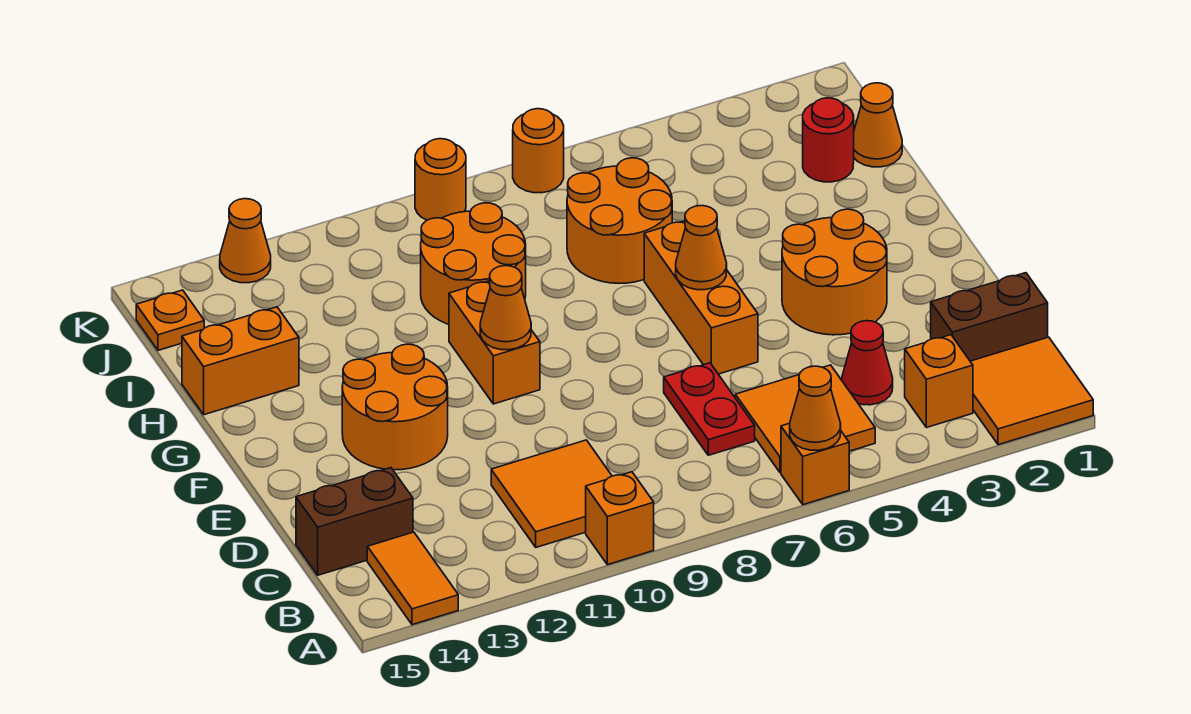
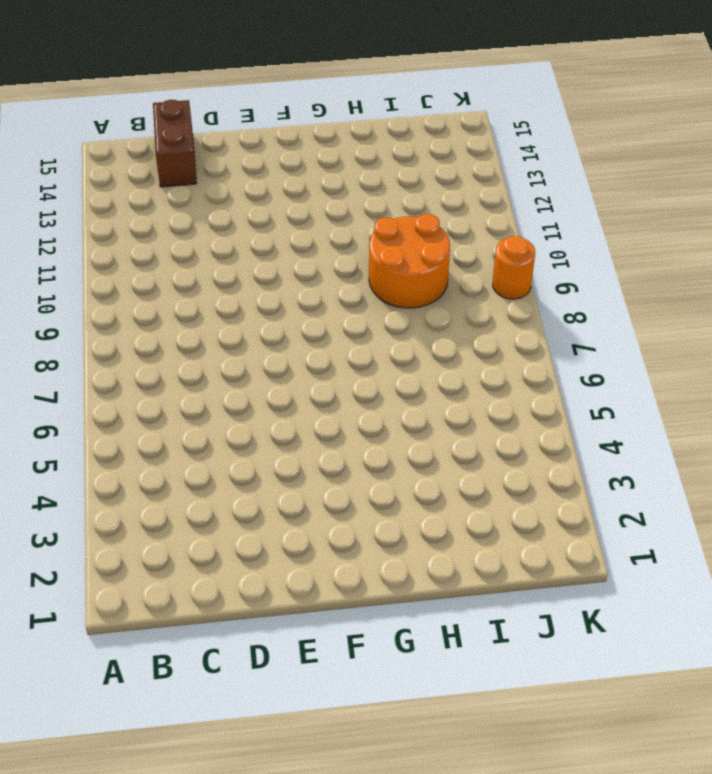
none -> orange 2x2 tile [970,337,1093,445]
none -> orange 1x1 brick [781,423,849,505]
none -> orange 1x1 brick [586,472,654,565]

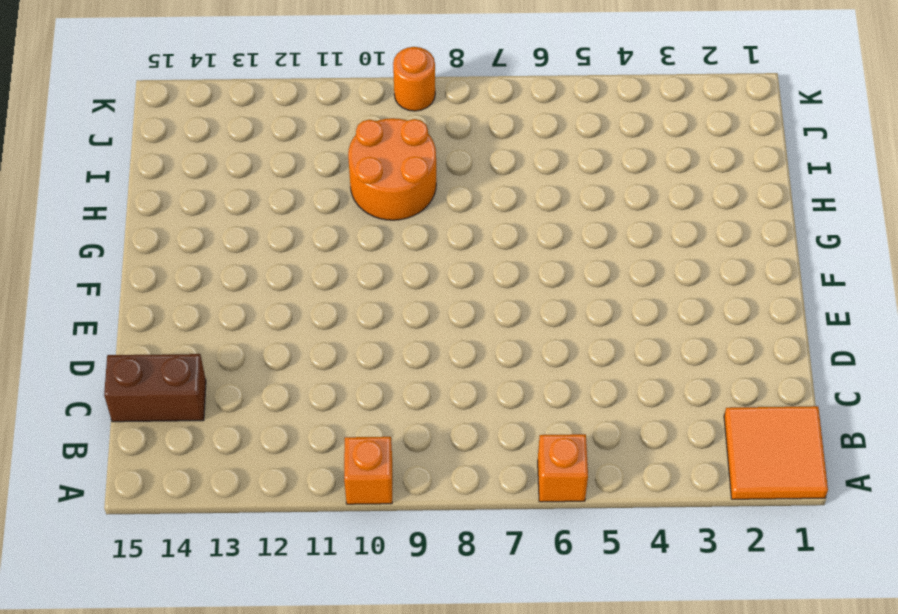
none -> orange 1x2 tile [367,532,458,625]
none -> orange 1x1 brick [905,335,973,428]
none -> orange 2x2 tile [735,365,875,472]

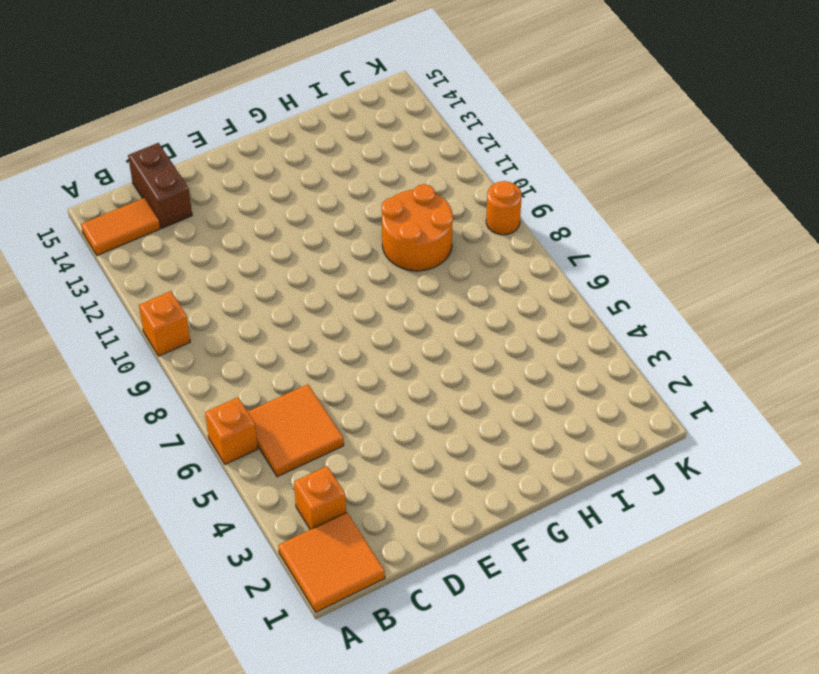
none -> orange 2x2 tile [491,440,612,547]
none -> brown 1x2 brick [931,273,1048,361]
none -> red 1x1 cone [842,321,893,405]

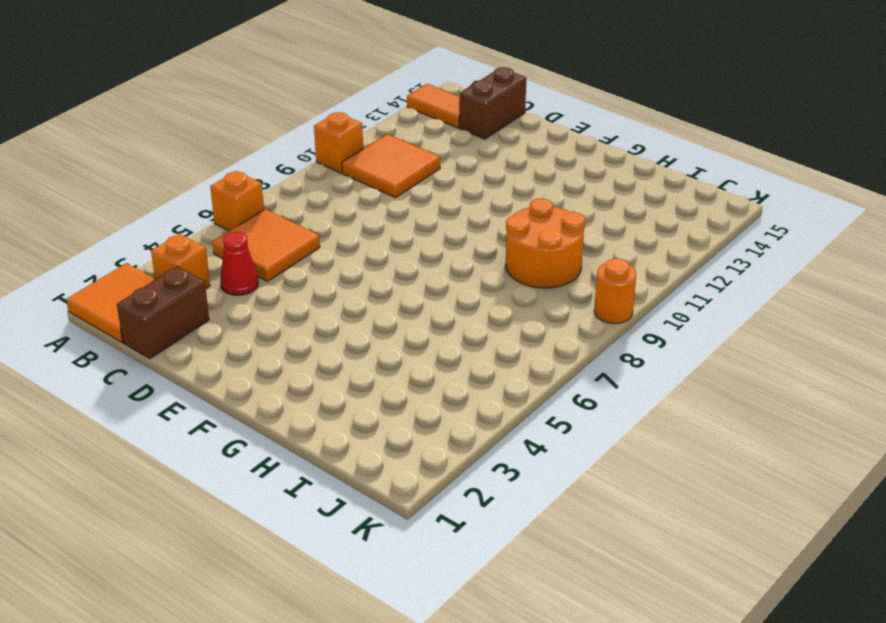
none -> red 1x2 plate [664,363,755,455]
none -> orange 2x2 round brick [782,209,887,335]
none -> orange 1x3 brick [644,221,758,374]

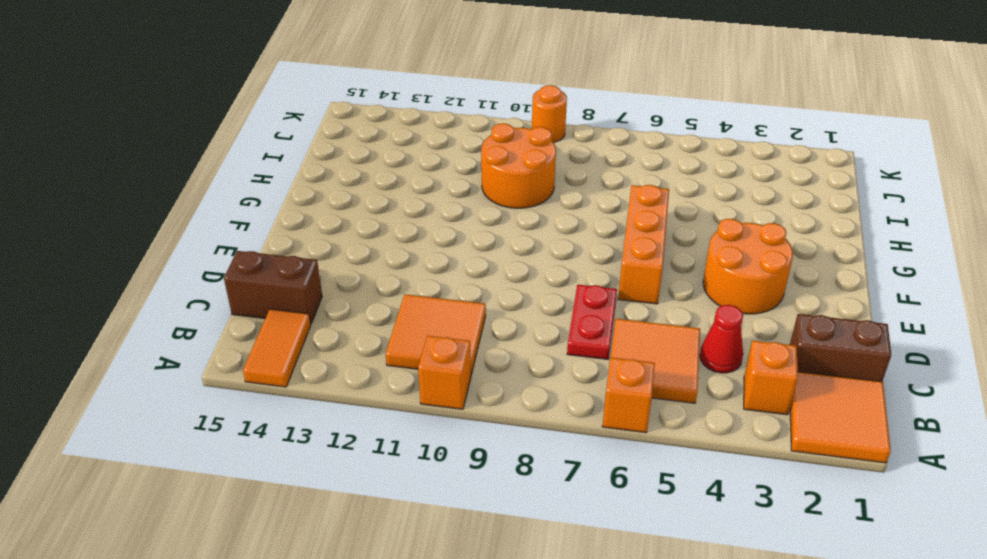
none -> orange 2x2 round brick [342,344,448,470]
none -> orange 1x2 brick [449,281,540,404]
none -> orange 2x2 round brick [567,158,672,283]

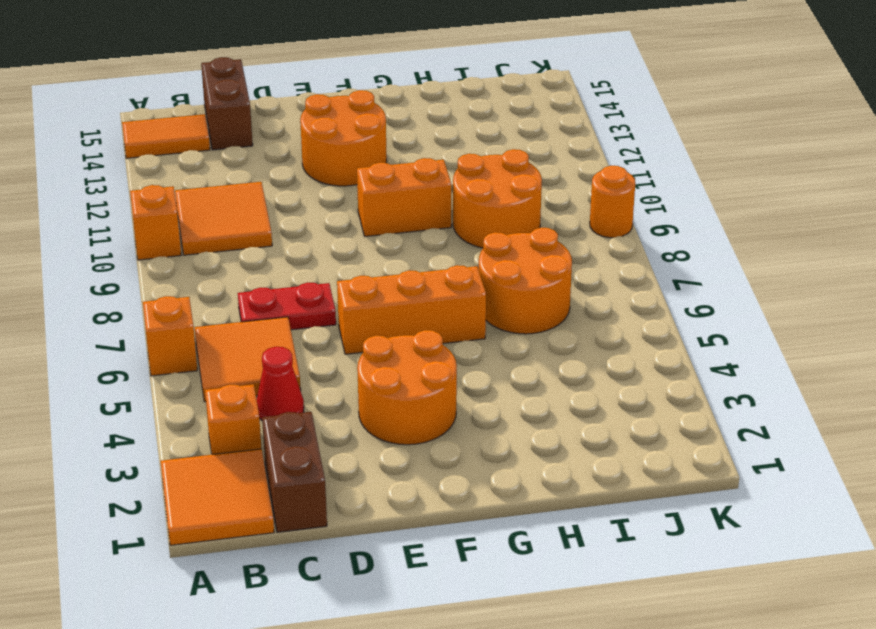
none -> orange 1x2 brick [182,307,299,415]
none -> orange 1x1 cone [854,83,902,167]
none -> red 1x1 round brick [803,98,854,182]

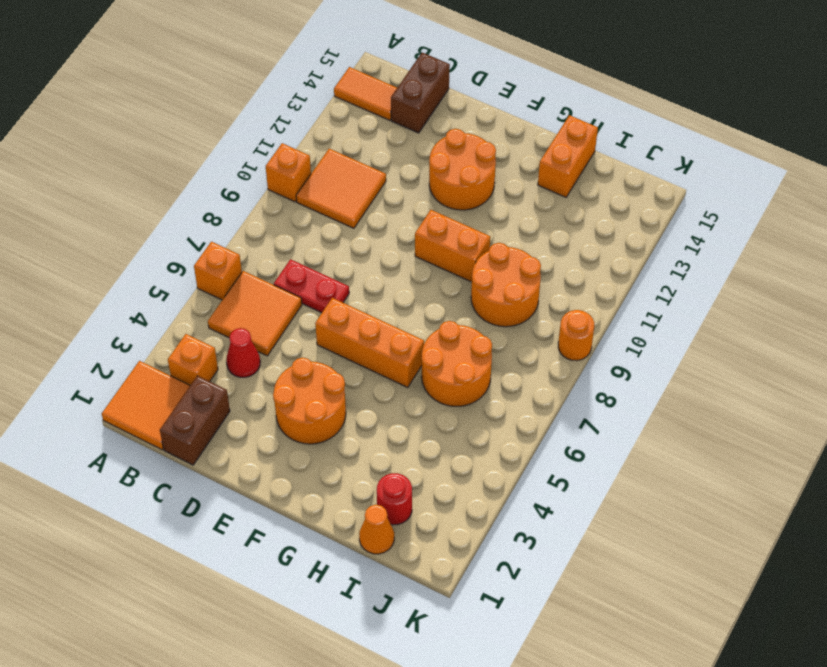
none -> orange 1x1 plate [136,290,204,350]
none -> orange 1x1 round brick [513,109,564,193]
none -> orange 1x1 cone [220,199,271,283]

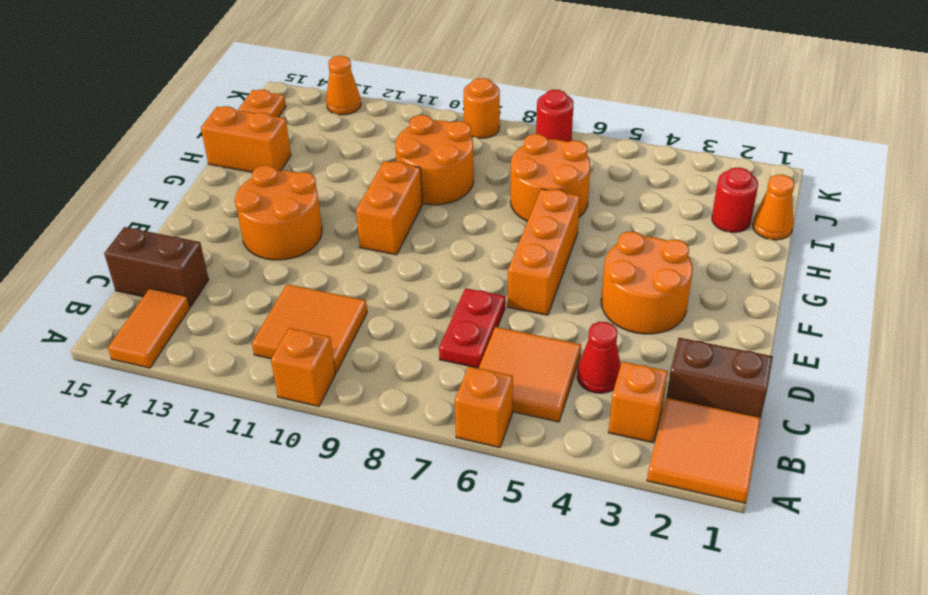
red 1x1 round brick [536,90,574,142] -> orange 1x1 round brick [513,109,564,193]
none -> orange 1x1 cone [790,366,841,450]
none -> orange 1x1 cone [676,206,727,290]
none -> orange 1x1 cone [480,266,531,350]

